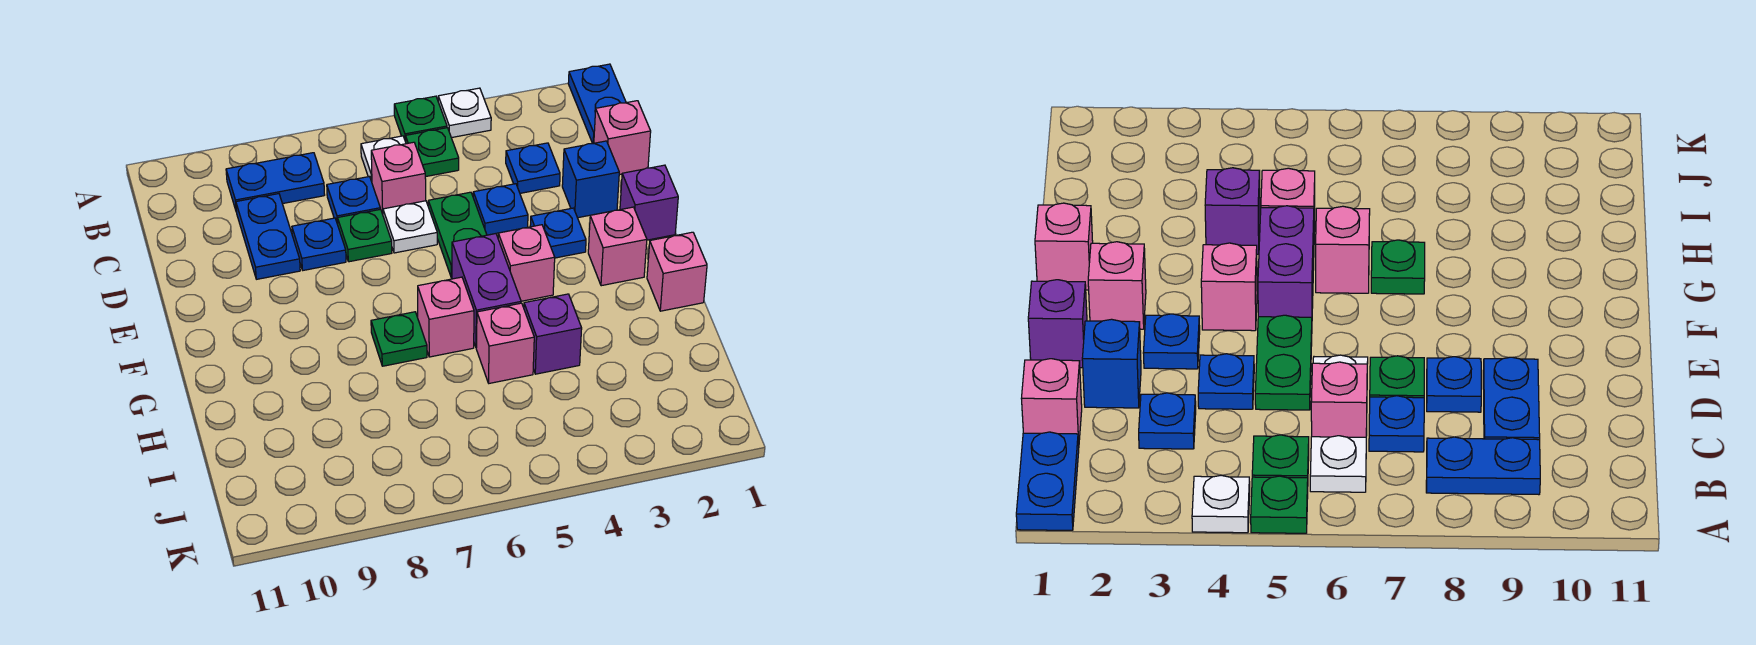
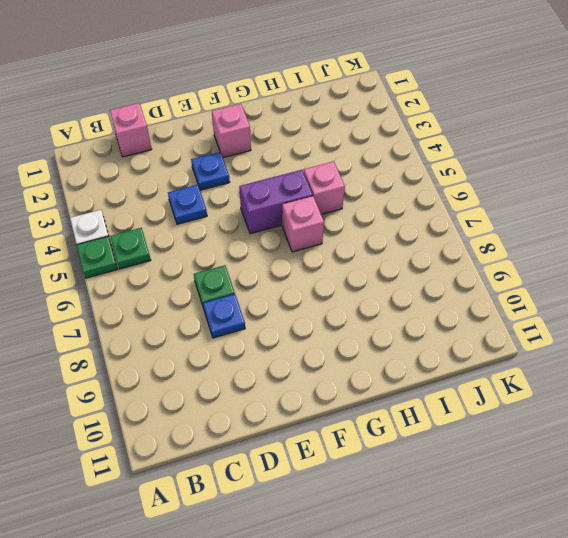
none -> blue 1x2 plate [568,64,626,144]
none -> white 1x1 plate [361,136,406,182]
none -> blue 1x2 plate [226,153,325,212]

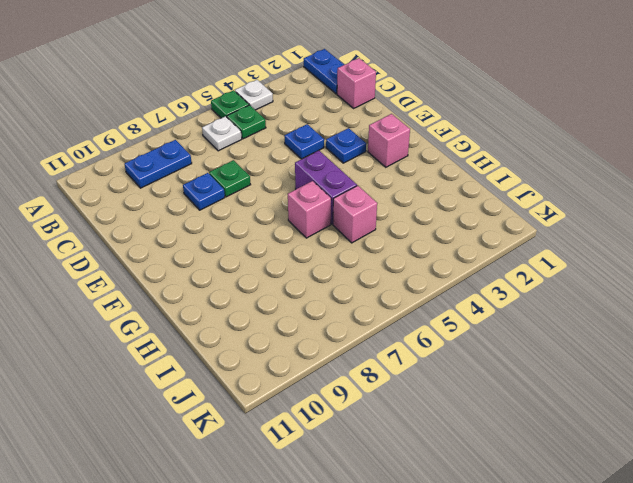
none -> blue 1x1 plate [506,143,560,193]
none -> pink 1x1 brick [371,142,426,214]
none -> blue 1x1 plate [327,177,380,224]

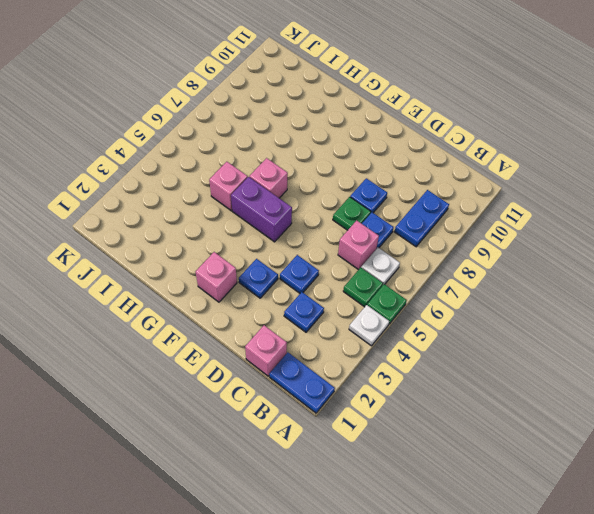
none -> blue 1x2 plate [236,194,300,279]
none -> blue 1x1 brick [562,141,619,218]
none -> green 1x2 plate [428,192,487,278]

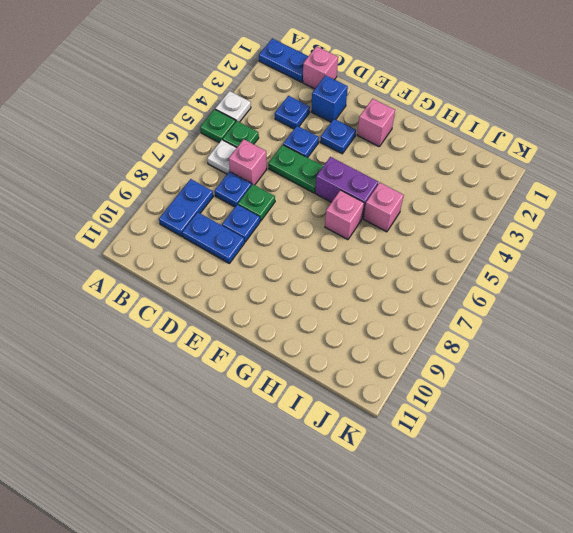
none -> white 1x1 plate [383,201,437,253]
none -> purple 1x1 brick [620,165,678,240]
none -> pink 1x1 brick [498,225,555,301]

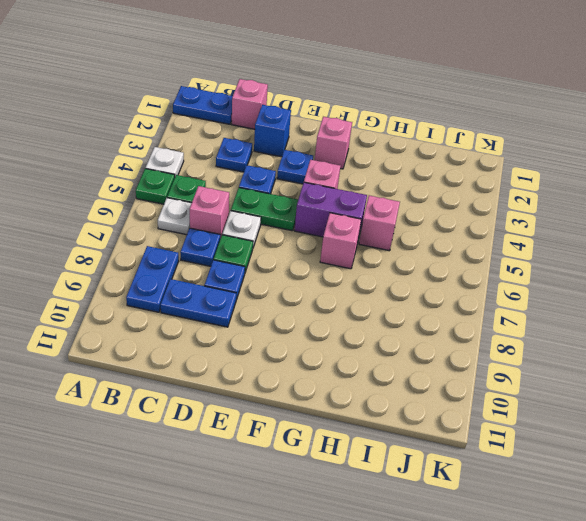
none -> purple 1x1 brick [620,165,678,240]
none -> pink 1x1 brick [647,232,707,311]
none -> green 1x1 plate [371,312,427,366]

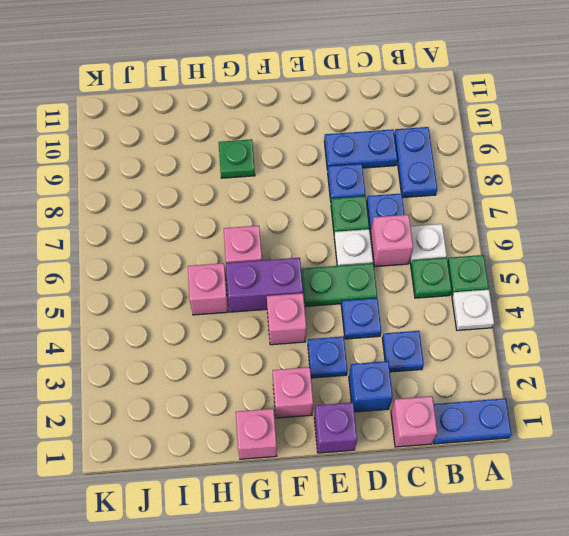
green 1x1 plate [219,139,255,178] -> green 1x1 plate moved to [371,312,427,366]
none -> purple 1x1 brick [524,294,582,374]

